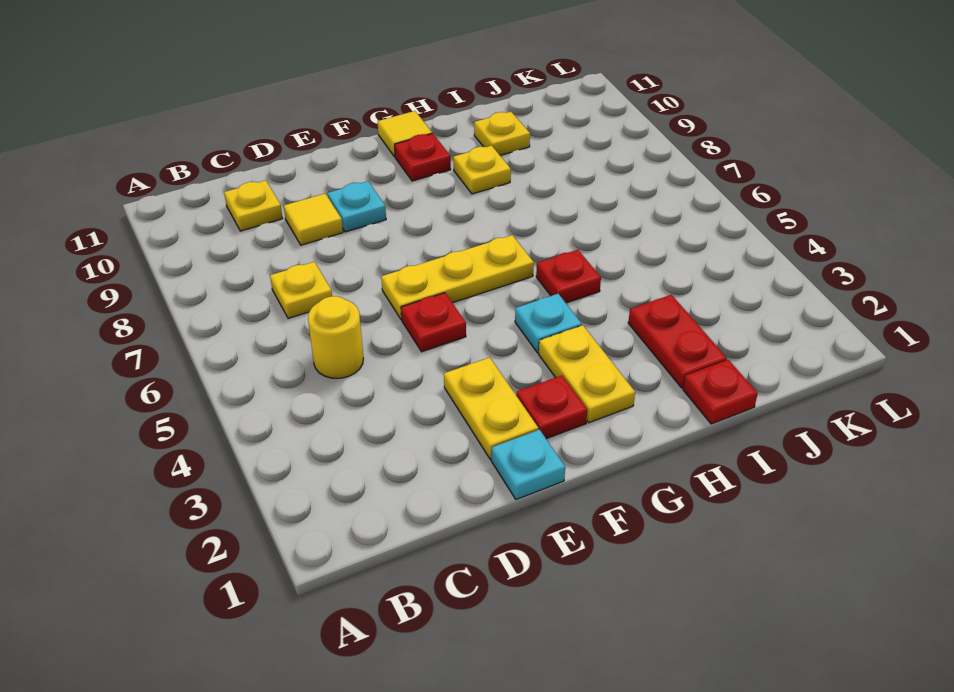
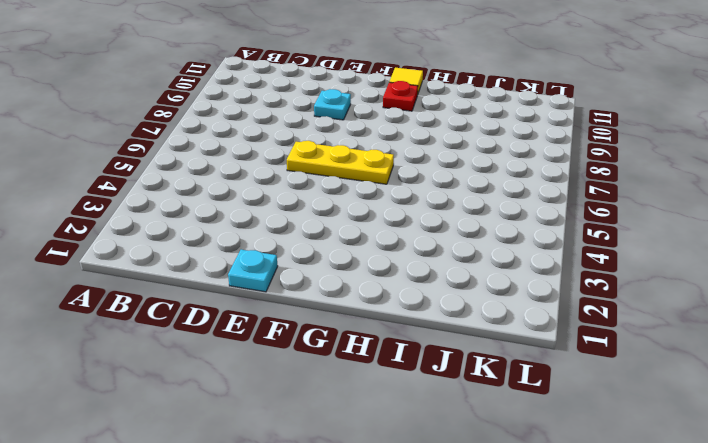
none -> yellow 1x1 round brick [308,296,363,378]
none -> yellow 1x1 plate [270,262,332,319]
none -> yellow 1x1 plate [224,180,283,231]

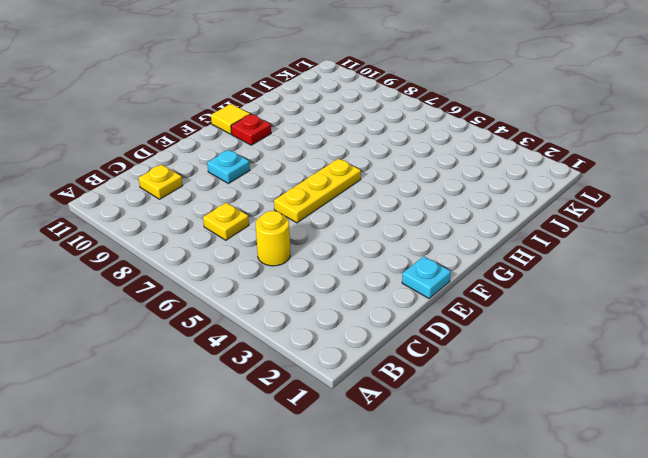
none -> yellow 1x1 tile [284,194,343,245]
none -> yellow 1x2 plate [444,357,538,459]
none -> red 1x1 plate [401,293,466,352]

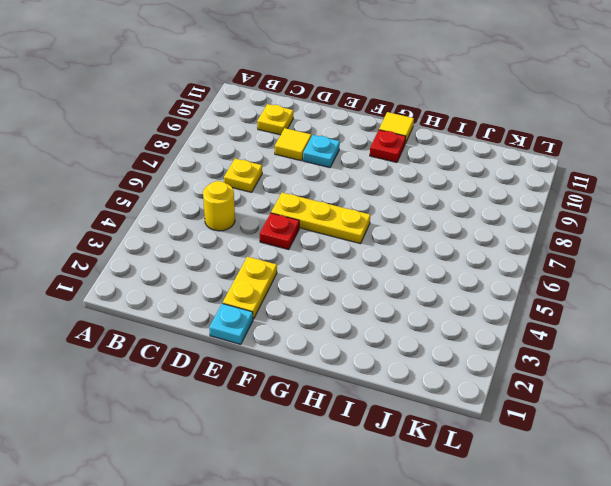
none -> red 1x1 plate [516,375,587,439]
none -> yellow 1x2 plate [539,325,635,423]
none -> cyan 1x1 plate [515,294,582,353]

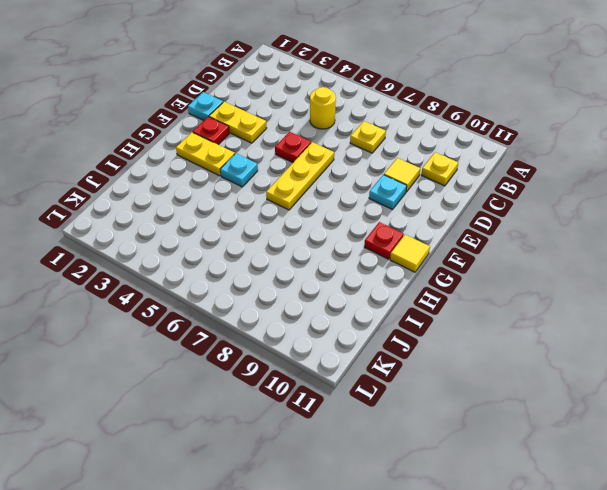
none -> red 1x1 plate [536,250,601,303]
none -> yellow 1x1 plate [453,146,511,194]
none -> red 1x1 plate [683,360,758,424]

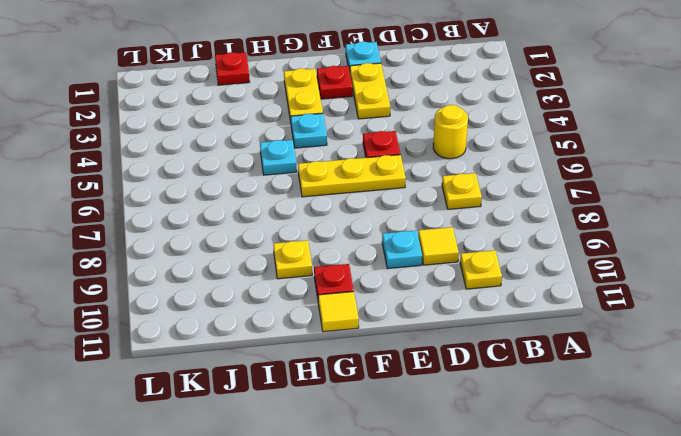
cyan 1x1 plate [260,140,297,175] -> red 1x1 plate [536,250,601,303]
none -> red 1x2 plate [628,295,727,388]
none -> yellow 1x1 plate [474,112,530,155]

